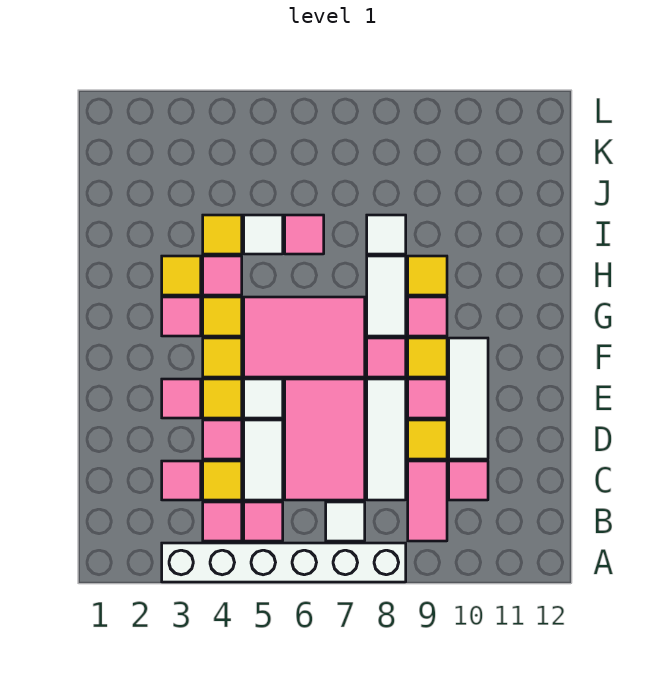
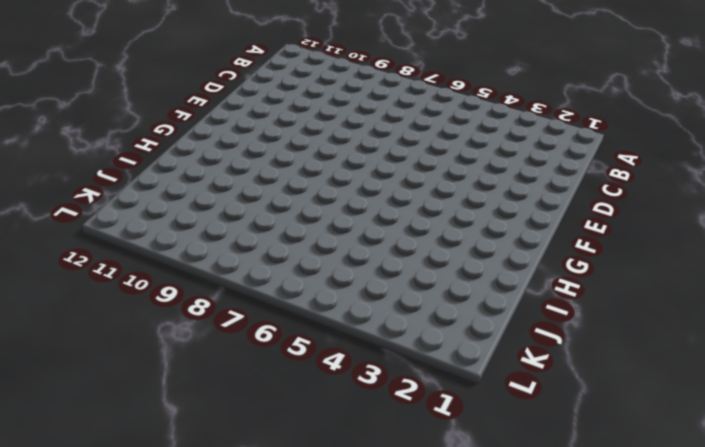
none -> white 1x6 brick [162,543,406,582]
none -> pink 1x1 tile [203,502,242,541]
none -> pink 1x1 tile [244,502,283,541]
none -> white 1x1 tile [326,502,365,541]

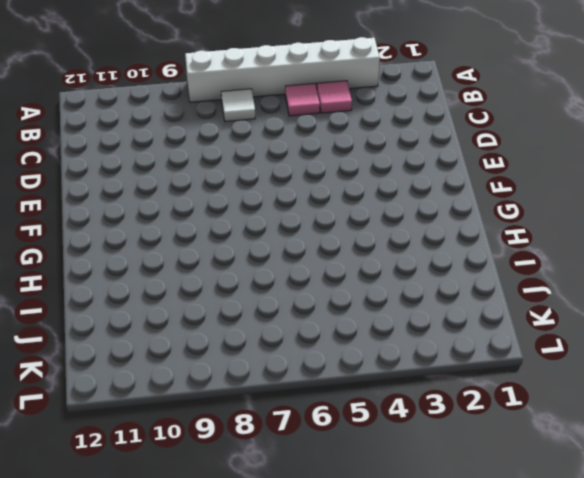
none -> pink 1x2 tile [408,461,447,541]
none -> pink 1x1 tile [162,461,201,500]
none -> yellow 1x1 tile [203,461,242,500]
none -> white 1x2 tile [244,420,283,500]

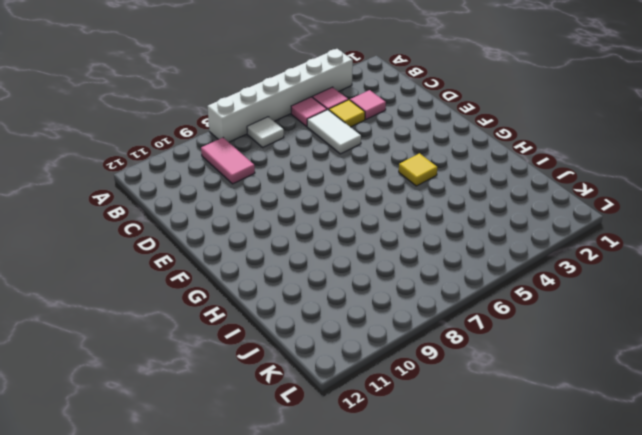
none -> pink 2x3 tile [285,379,365,500]
none -> white 1x3 tile [367,379,406,500]
none -> pink 1x1 tile [449,461,488,500]
none -> pink 1x1 tile [203,420,242,459]

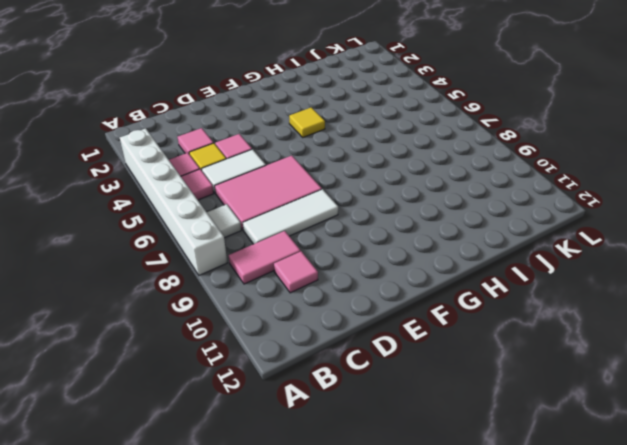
none -> yellow 1x1 tile [408,420,447,459]
none -> white 1x3 tile [449,338,488,459]
none -> pink 1x1 tile [162,379,201,418]
none -> yellow 1x1 tile [203,379,242,418]

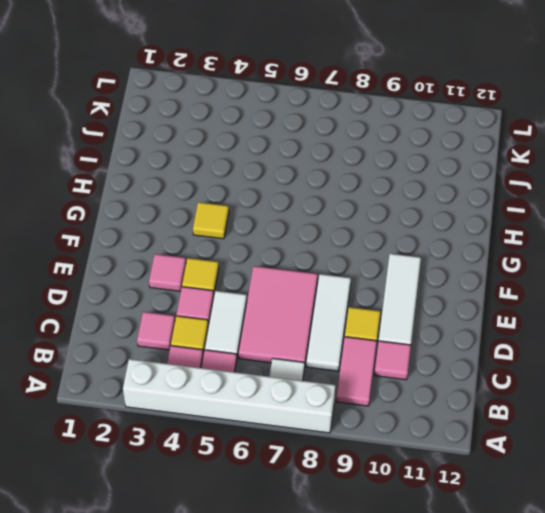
none -> white 1x1 tile [244,379,283,418]
none -> pink 1x1 tile [408,379,447,418]
none -> yellow 1x1 tile [203,338,242,377]
none -> pink 2x3 tile [244,297,365,377]

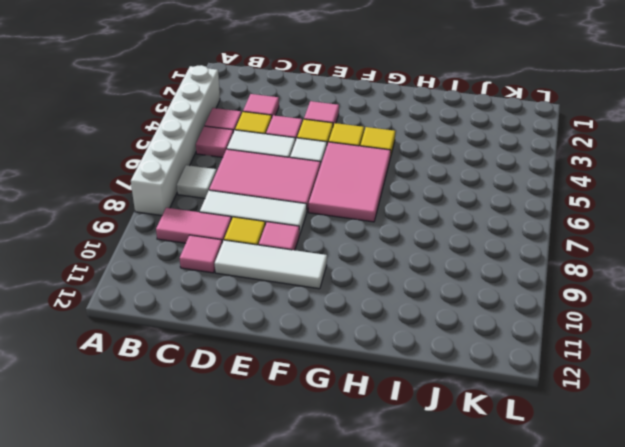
none -> pink 1x1 tile [367,338,406,377]
none -> yellow 1x1 tile [408,338,447,377]
none -> pink 1x1 tile [162,297,201,336]
none -> white 1x2 tile [367,256,406,336]

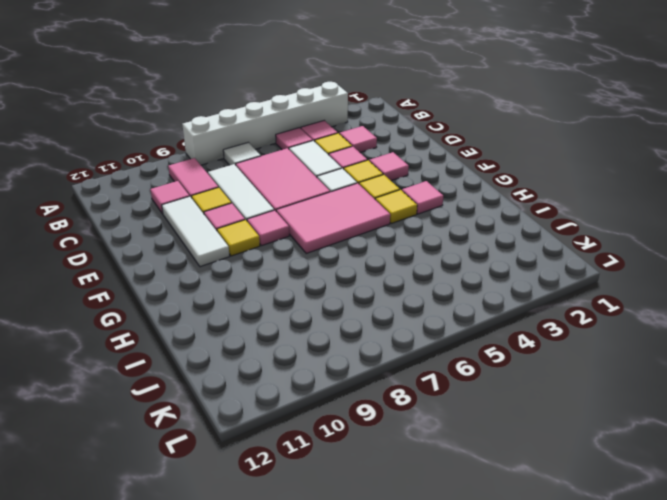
none -> white 1x2 tile [367,256,406,336]
none -> pink 1x1 tile [408,297,447,336]
none -> yellow 1x1 tile [162,256,201,295]
none -> pink 1x1 tile [203,256,242,295]

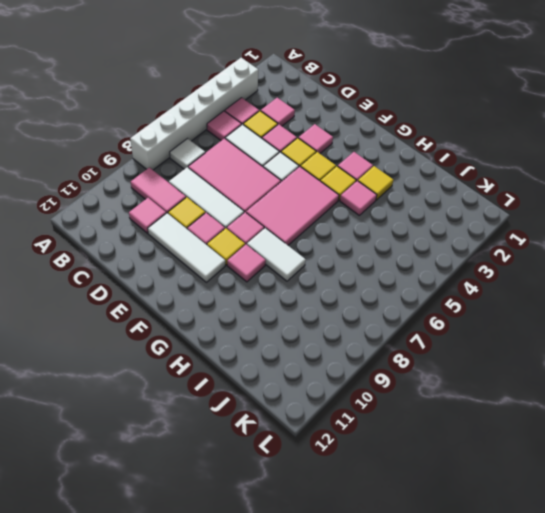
none -> yellow 1x1 tile [408,256,447,295]
none -> yellow 1x1 tile [203,215,242,254]
none -> white 1x1 tile [244,215,283,254]
none -> pink 1x1 tile [285,215,324,254]

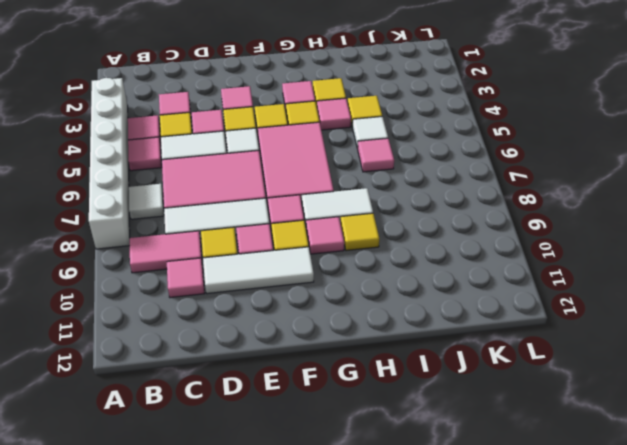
none -> white 1x1 tile [367,215,406,254]

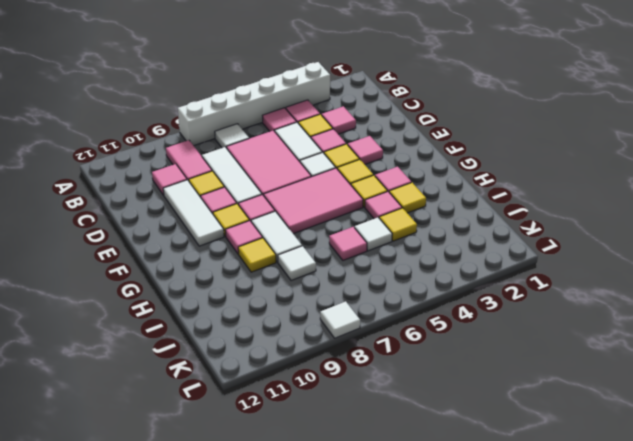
white 1x1 tile [320,301,360,338] -> none

